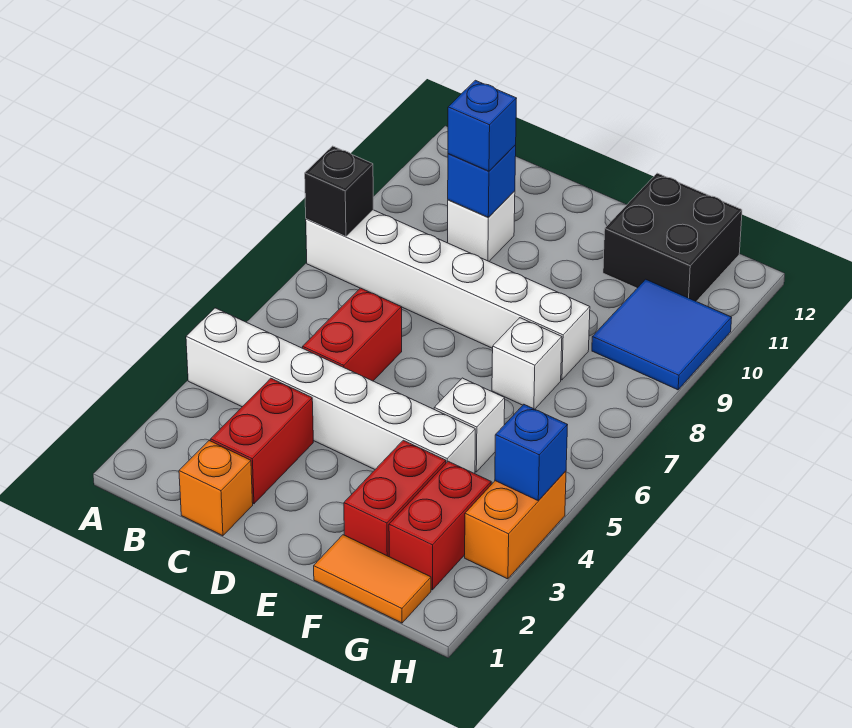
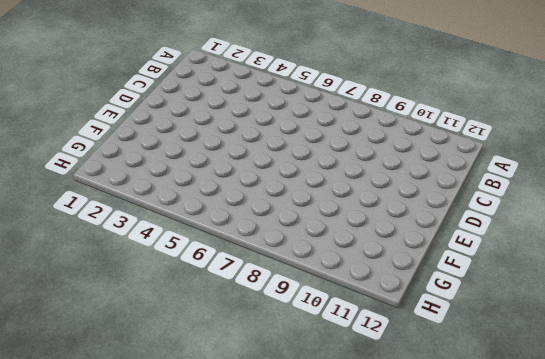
none -> white 1x6 brick [186,308,475,474]
none -> white 1x6 brick [306,210,590,380]
none -> orange 1x1 brick [179,441,253,536]

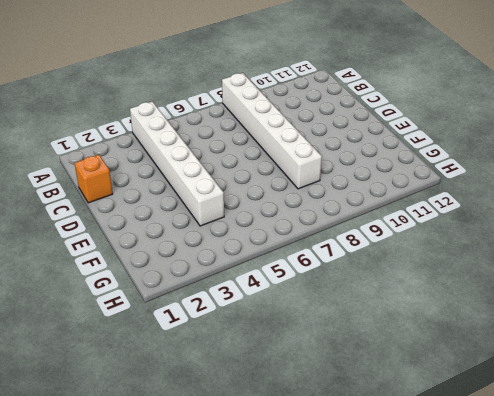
none -> red 1x2 brick [211,378,313,504]
none -> red 1x2 brick [303,288,402,381]
none -> white 1x1 brick [448,191,515,261]

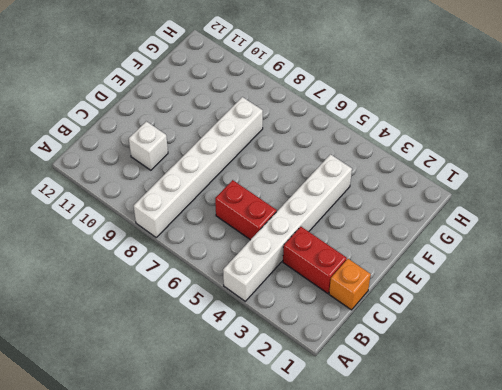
none -> orange 1x2 tile [314,535,431,623]
none -> red 1x2 brick [344,440,446,557]
none -> white 1x1 brick [434,378,505,472]

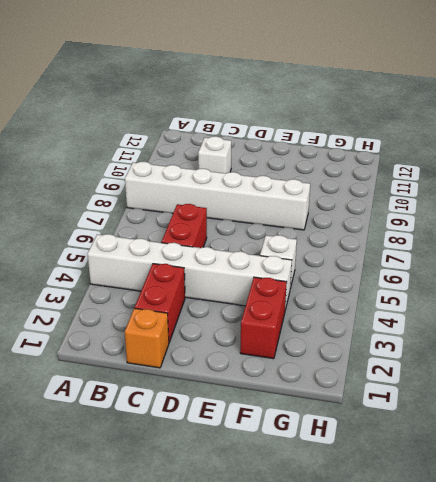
none -> orange 1x2 tile [314,535,431,623]
none -> white 1x1 brick [492,318,562,409]
none -> black 2x2 brick [603,173,742,301]

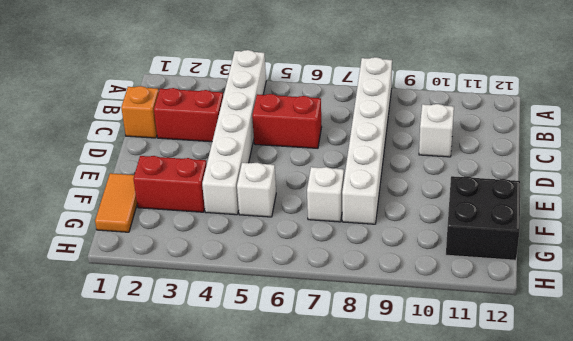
none -> red 1x2 brick [389,461,491,590]
none -> blue 2x2 tile [592,279,732,390]
none -> orange 1x2 brick [465,471,566,579]

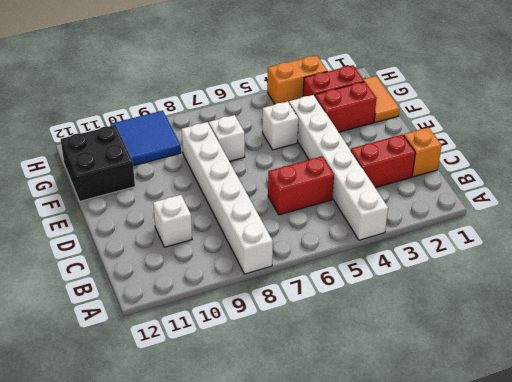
none -> black 1x1 brick [305,146,374,236]
none -> blue 1x1 brick [448,145,516,217]
none -> blue 1x1 brick [495,405,567,500]

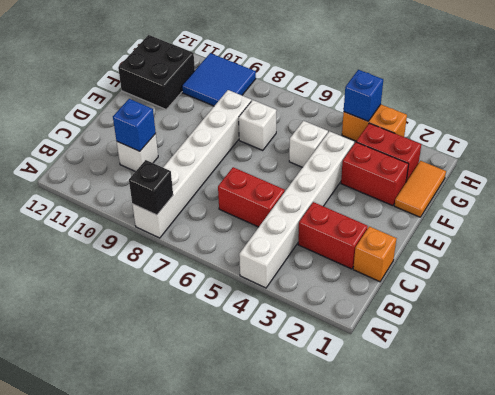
none -> blue 1x1 brick [448,80,517,171]

